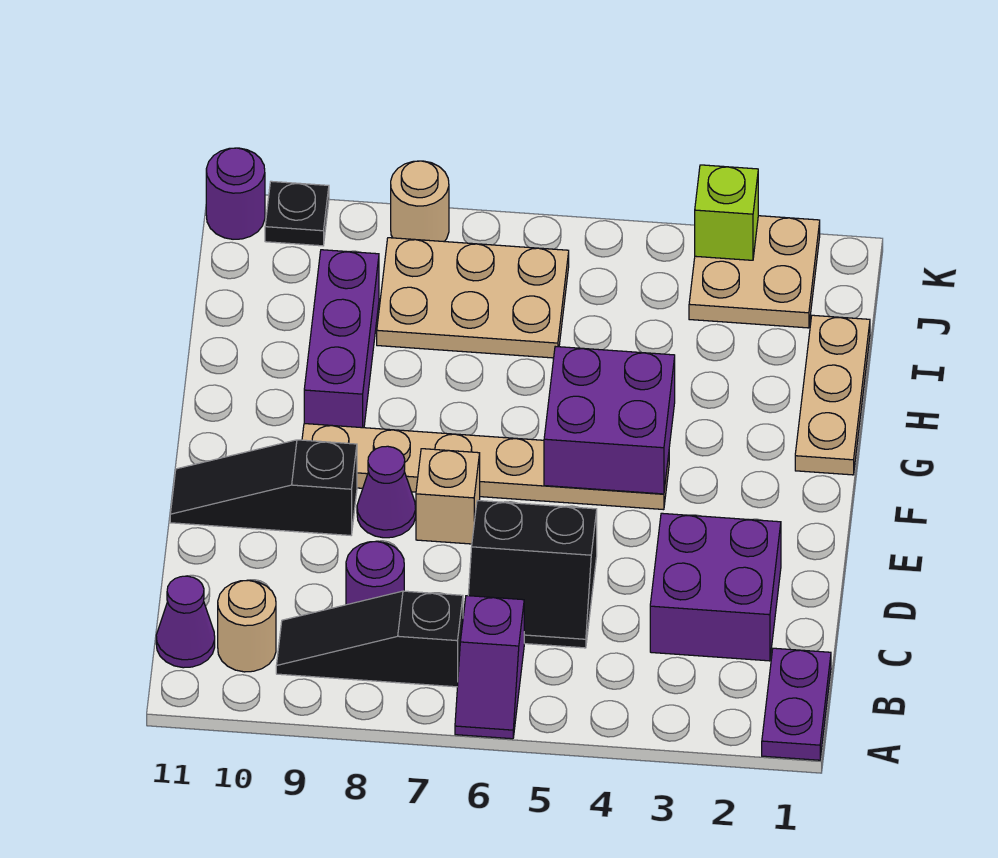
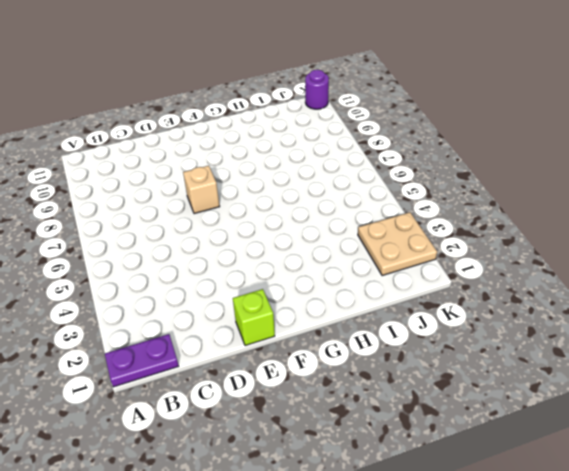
lime 1x1 brick [233,289,275,346] -> lime 1x1 brick moved to [695,165,758,260]
none -> purple 1x2 slope [455,596,524,739]
none -> black 1x3 slope [276,591,463,687]
none -> tan 1x1 round brick [218,580,276,672]

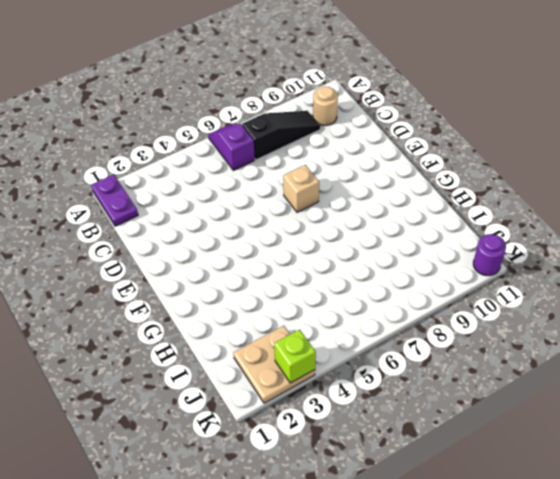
none -> purple 1x1 cone [156,576,215,668]
none -> purple 2x2 brick [650,513,781,661]
none -> black 2x2 slope [468,500,597,648]

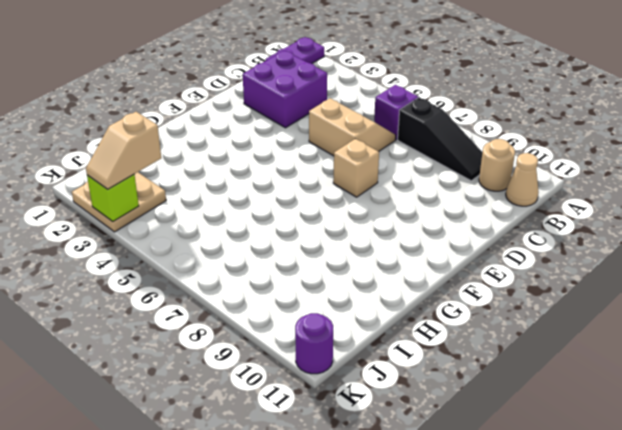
tan 1x1 cone [506,153,539,206] -> purple 1x1 cone [156,576,215,668]
tan 2x2 slope [309,98,396,156] -> black 2x2 slope [468,500,597,648]
tan 1x2 slope [86,112,161,189] -> none
none -> purple 1x1 round brick [346,541,404,605]
none -> purple 1x1 cone [357,446,416,538]
none -> black 1x3 slope [170,440,357,535]

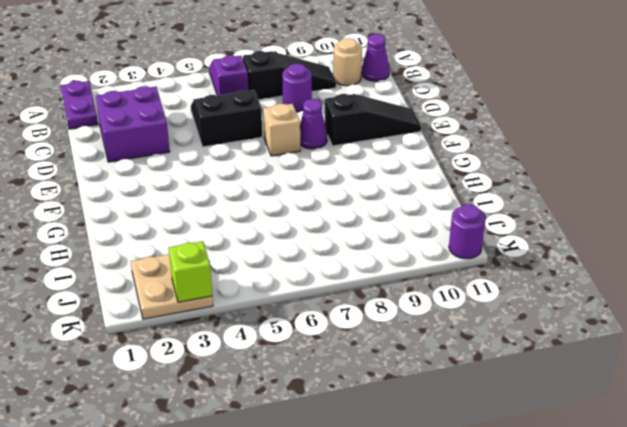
none -> tan 1x6 plate [302,424,669,510]
none -> tan 1x3 plate [795,315,870,475]
none -> purple 1x3 brick [304,250,379,428]

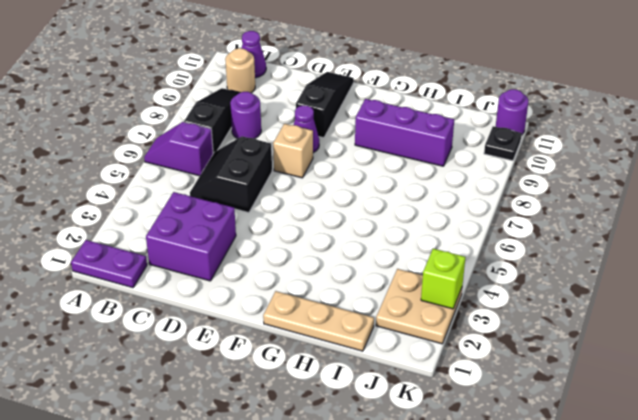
none -> tan 1x6 plate [302,424,669,510]
none -> tan 2x3 plate [377,238,569,358]
none -> tan 1x1 round brick [391,161,449,241]

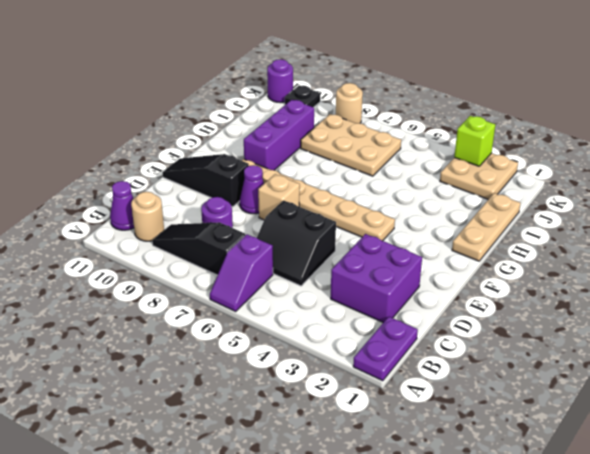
none -> purple 2x2 brick [544,347,675,494]

